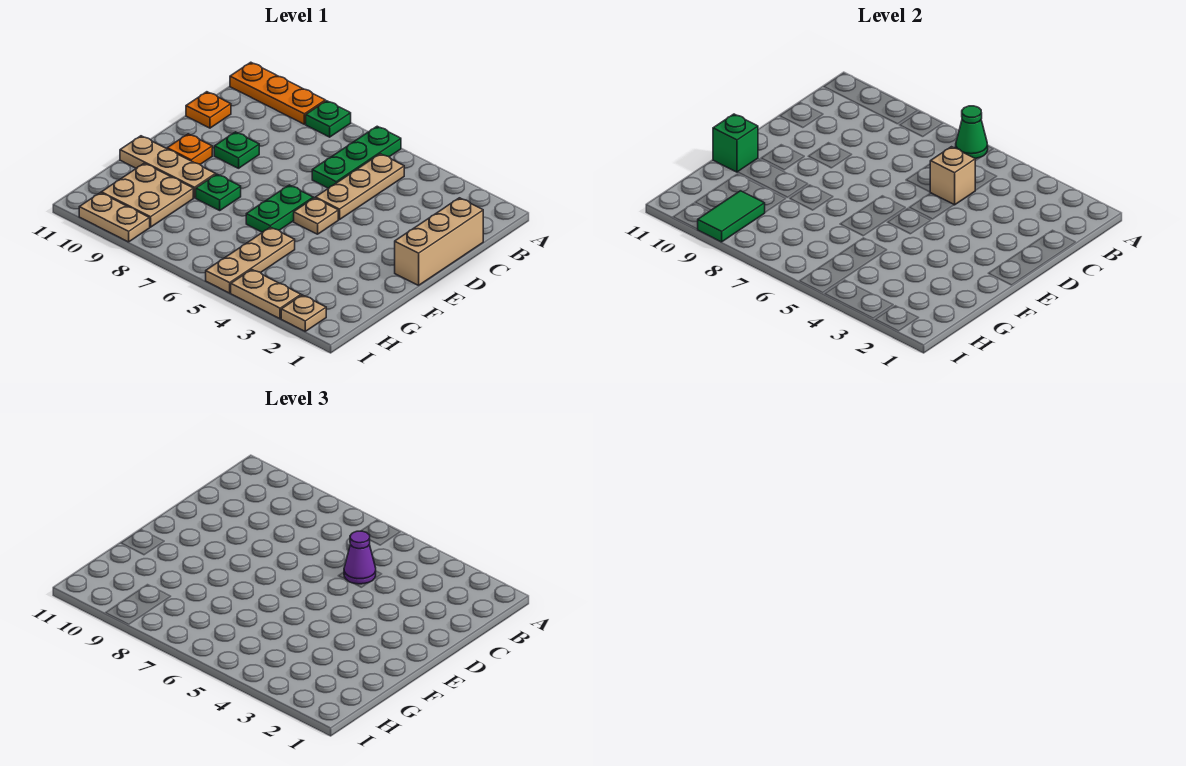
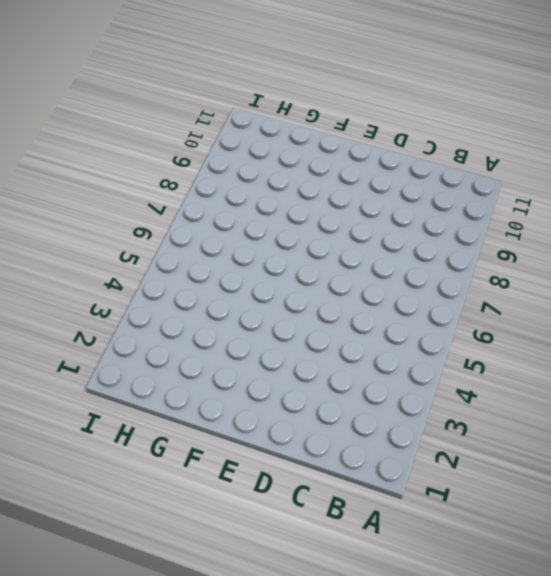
none -> green 1x3 plate [312,126,401,188]
none -> green 1x1 plate [306,101,351,137]
none -> orange 1x3 plate [230,62,325,124]

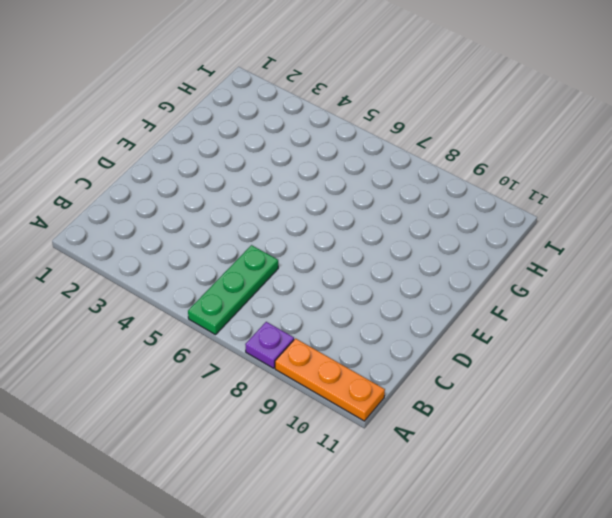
purple 1x1 plate [245,322,294,368] -> green 1x1 plate [306,101,351,137]
none -> tan 1x3 plate [315,154,404,220]
none -> tan 1x3 brick [395,198,483,285]
none -> orange 1x1 plate [186,92,231,128]

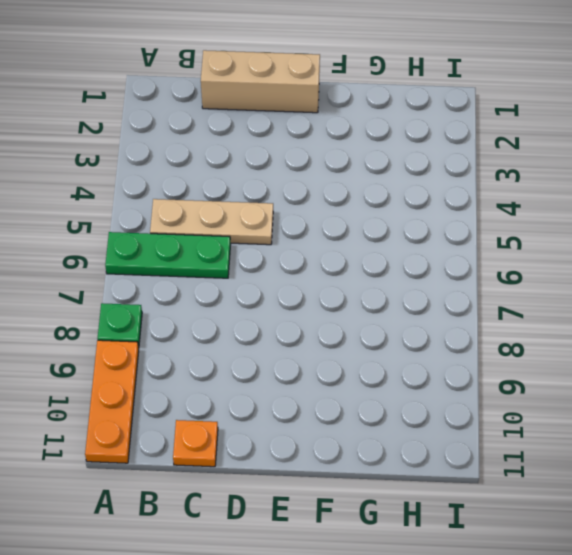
none -> green 1x1 plate [214,132,259,168]
none -> tan 1x1 plate [294,198,338,234]
none -> green 1x2 plate [246,185,313,232]

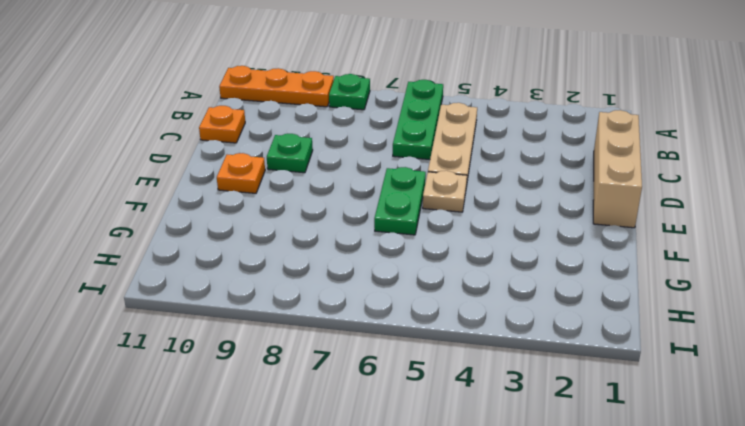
none -> green 1x1 plate [196,174,241,210]
none -> tan 1x3 plate [120,136,215,198]
none -> tan 1x3 plate [206,227,295,293]

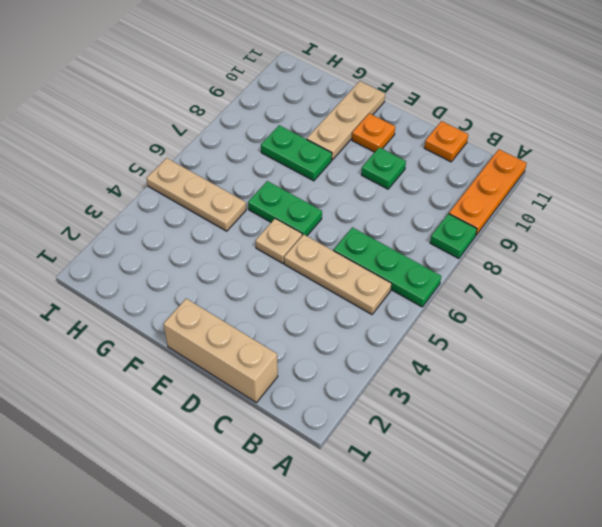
green 1x2 plate [261,125,332,181] -> green 1x1 plate [196,174,241,210]
none -> tan 2x2 plate [101,163,193,227]
none -> tan 1x1 plate [281,295,326,331]
none -> tan 1x2 plate [231,270,301,319]

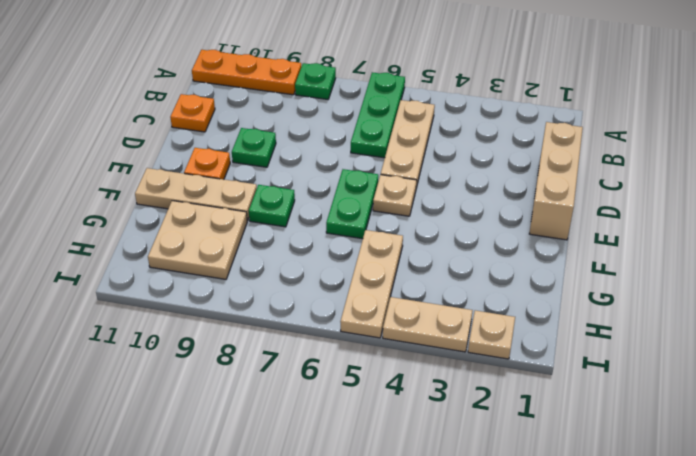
none -> tan 1x2 plate [79,193,150,242]
none -> green 1x1 cone [956,106,988,159]
none -> tan 1x1 brick [930,147,975,205]

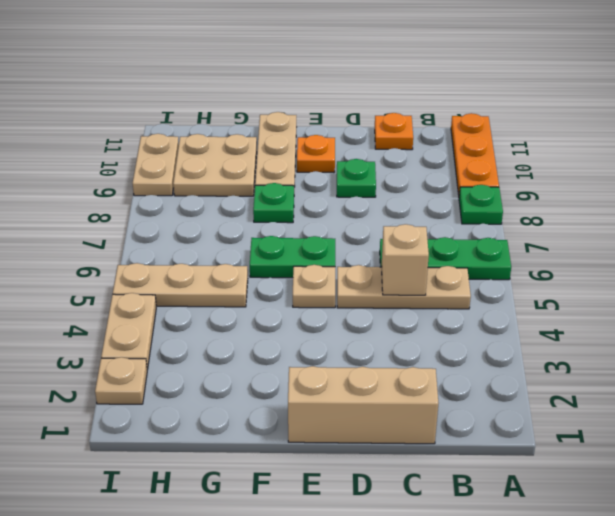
none -> green 1x1 cone [956,106,988,159]
none -> green 1x1 brick [713,114,758,172]
none -> green 1x2 tile [698,191,765,242]

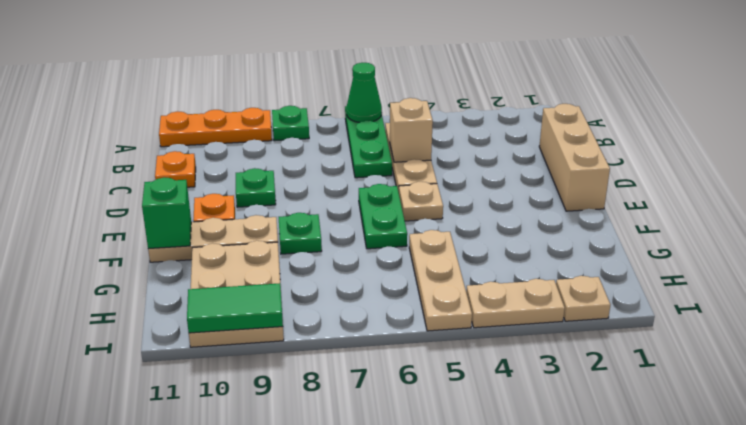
green 1x2 tile [187,283,283,333] -> green 1x2 tile turned to [698,191,765,242]
none -> purple 1x1 cone [344,531,376,584]

